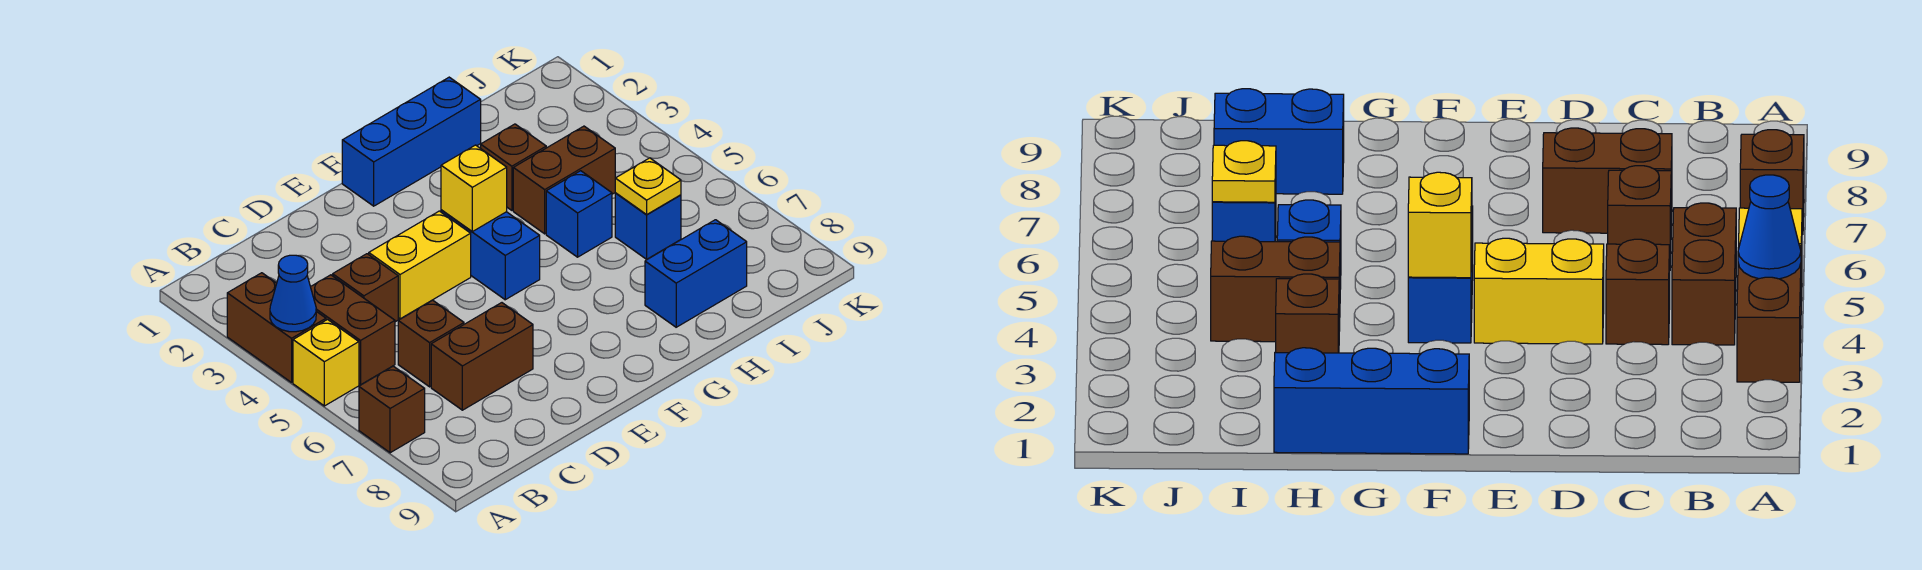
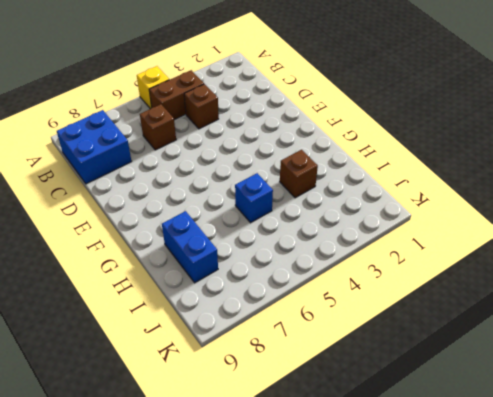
blue 2x2 brick [57,110,132,184] -> none
none -> brown 1x2 brick [227,273,326,383]
none -> brown 1x1 brick [359,366,425,453]
none -> brown 1x2 brick [431,303,533,410]

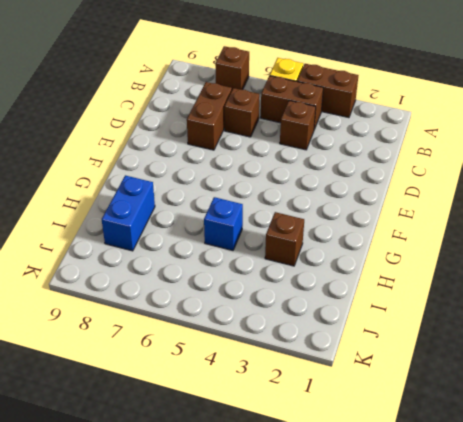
none -> yellow 1x2 brick [369,211,471,319]
none -> blue 1x3 brick [342,77,481,206]
none -> blue 1x2 brick [441,210,540,300]

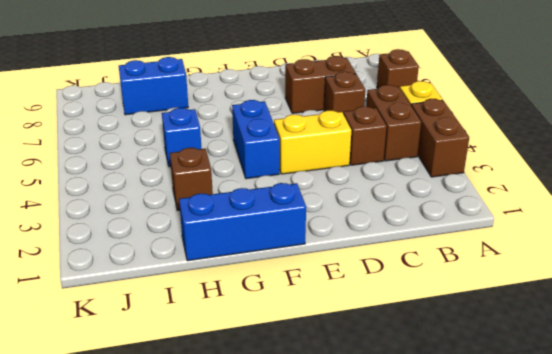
none -> brown 1x2 brick [513,126,615,234]
none -> blue 1x1 brick [615,193,681,259]
none -> blue 1x1 cone [270,255,316,332]

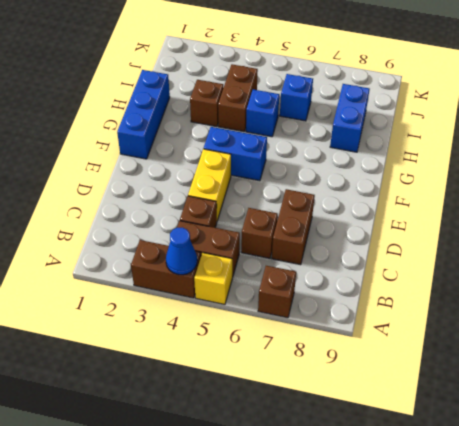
none -> yellow 1x1 brick [441,145,507,232]
none -> yellow 1x1 plate [615,158,681,214]

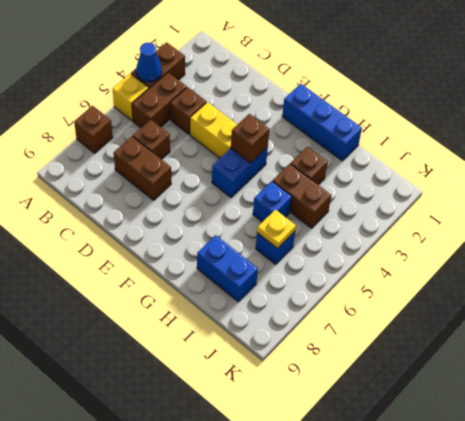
brown 1x1 brick [231,114,269,163] -> yellow 1x1 brick [441,145,507,232]

